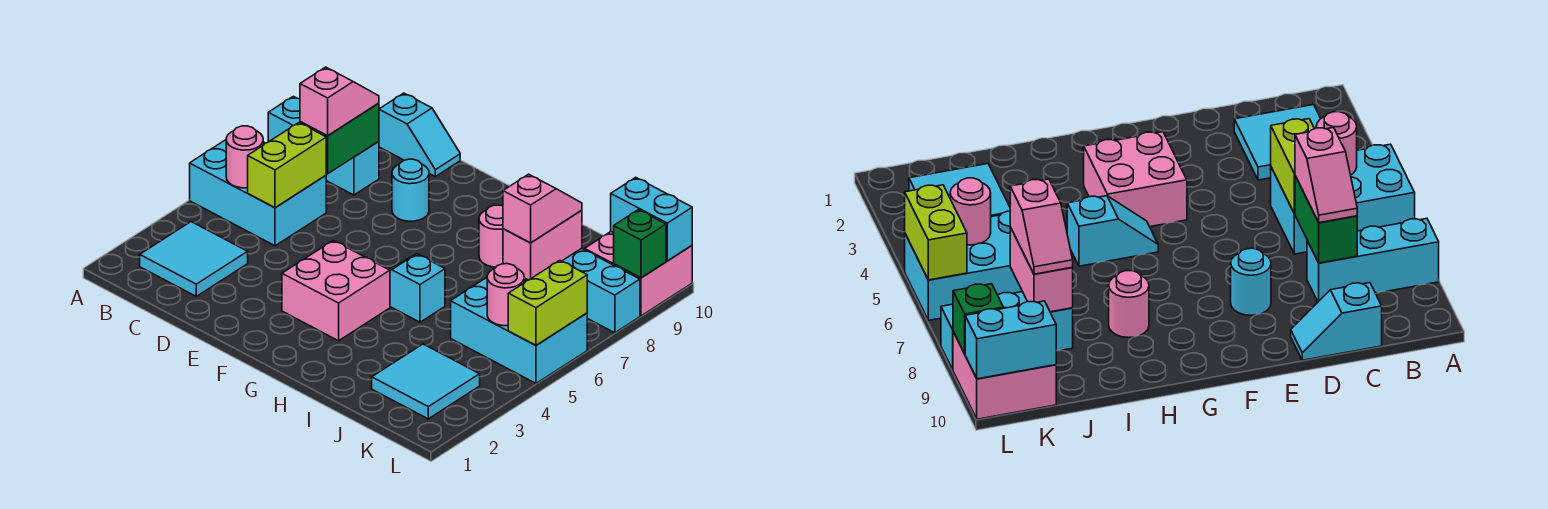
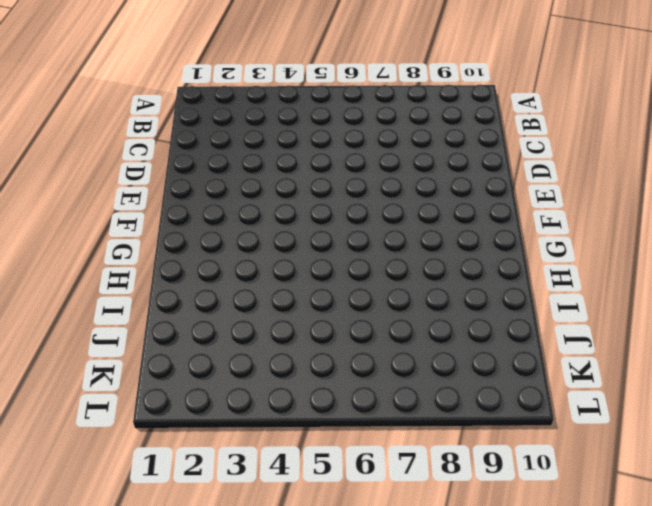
none -> cyan 2x3 brick [190,140,326,246]
none -> cyan 1x3 brick [268,96,379,195]
none -> cyan 2x2 tile [140,222,248,296]

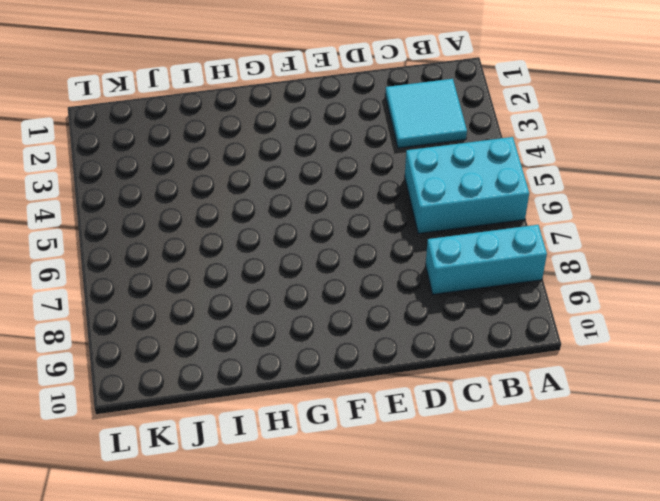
none -> cyan 1x2 slope [379,93,460,176]
none -> cyan 1x1 round brick [392,159,429,221]
none -> pink 2x2 brick [282,240,390,341]

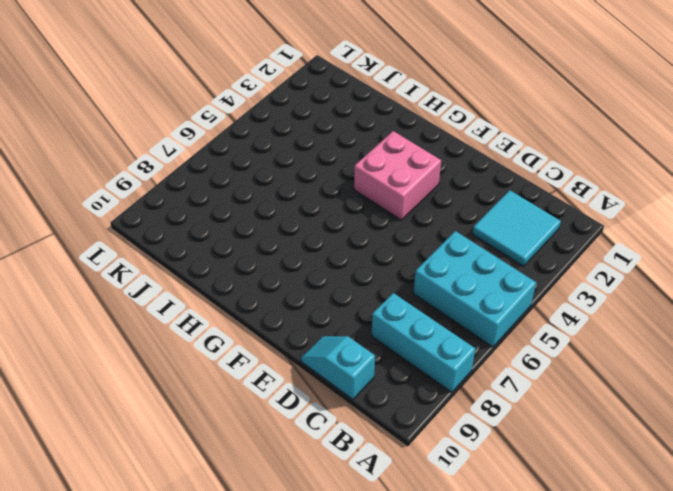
none -> cyan 1x1 round brick [392,159,429,221]
none -> cyan 1x2 slope [389,254,445,322]
none -> pink 1x1 round brick [479,205,503,267]

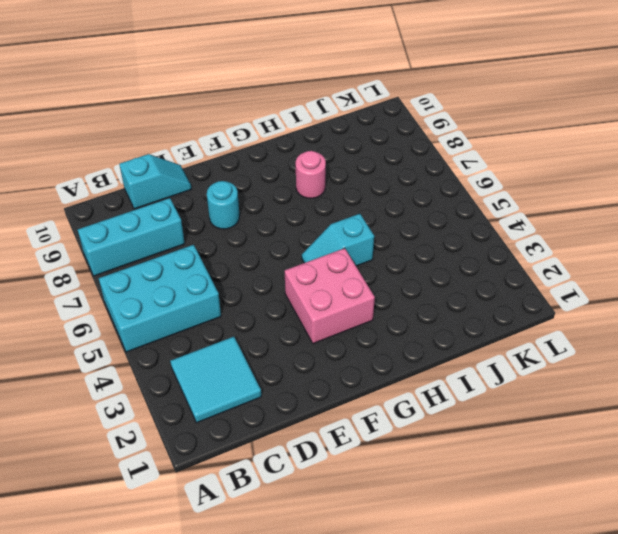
none -> cyan 2x2 tile [372,344,480,419]
none -> cyan 2x3 brick [451,278,587,383]
none -> cyan 1x3 brick [562,248,640,333]

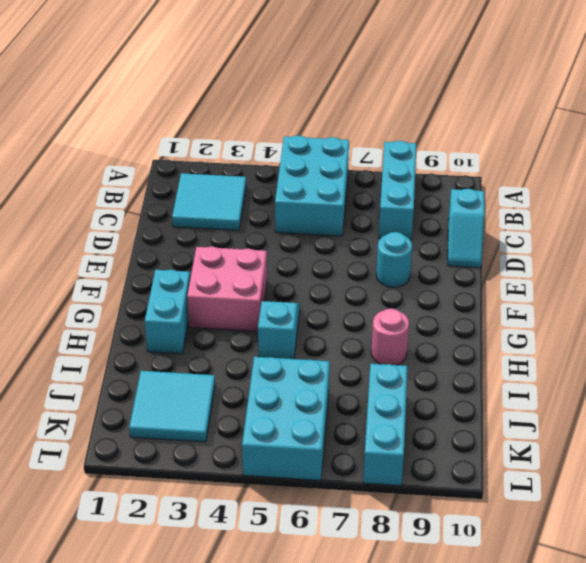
cyan 1x2 brick [145,270,190,354] -> cyan 1x2 brick moved to [611,177,692,261]
none -> pink 2x2 brick [585,232,692,316]
none -> pink 1x1 round brick [226,126,263,188]
none -> lime 1x2 brick [248,123,326,208]

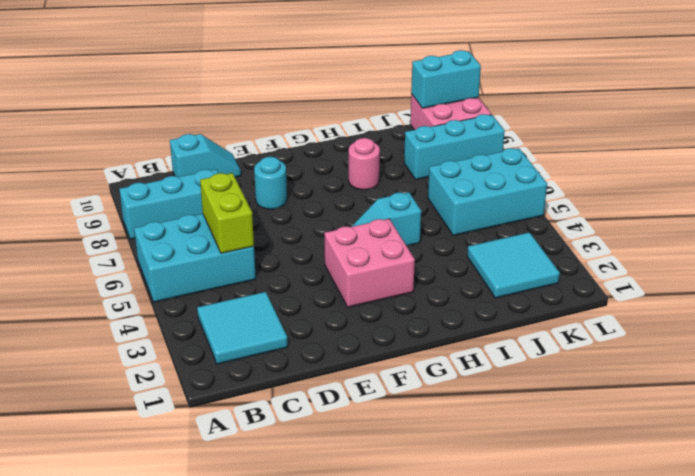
none -> pink 1x1 round brick [226,126,263,188]
none -> green 1x2 brick [300,103,379,174]
none -> pink 1x2 brick [503,210,582,280]

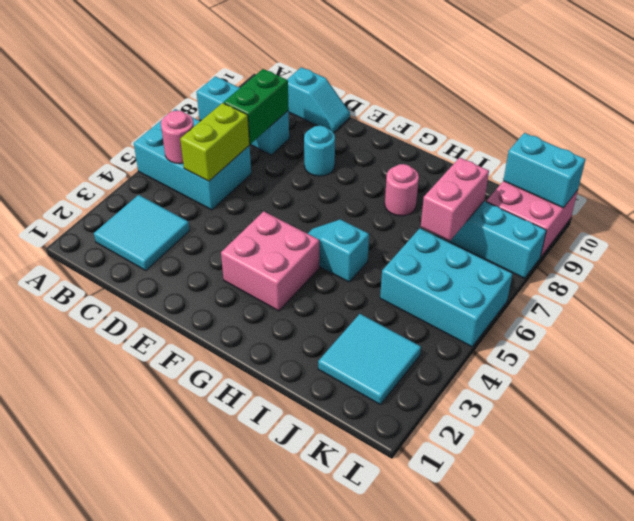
none -> pink 1x1 round brick [487,264,524,326]
none -> lime 1x2 brick [508,260,587,345]
none -> green 1x1 brick [614,210,666,278]

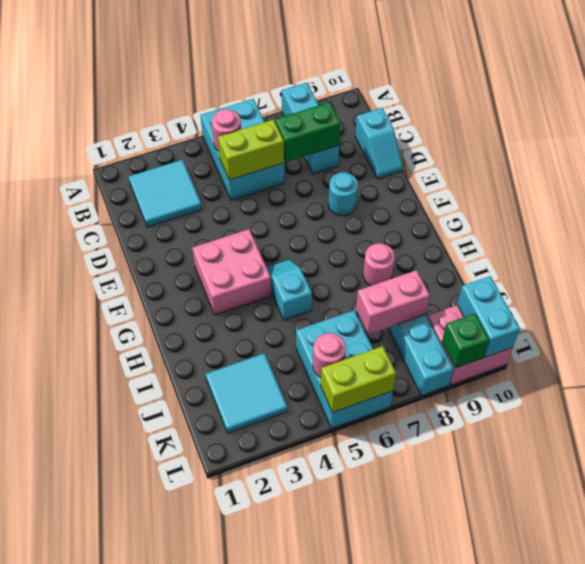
none -> pink 1x2 slope [300,67,379,136]
none -> pink 1x2 slope [503,174,582,243]

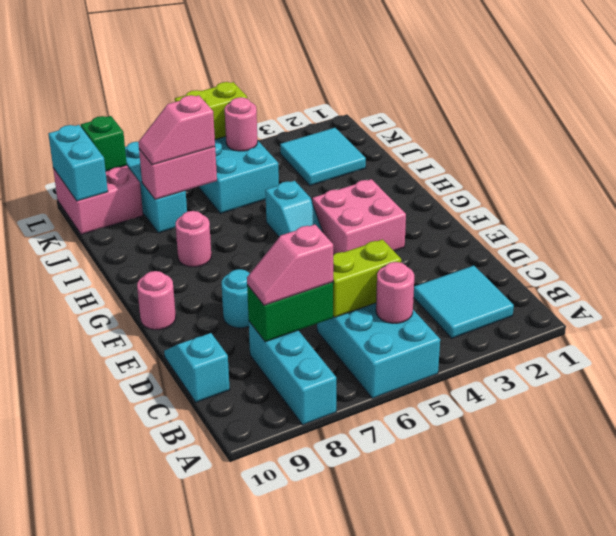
pink 1x1 round brick [137,271,176,330] -> none

